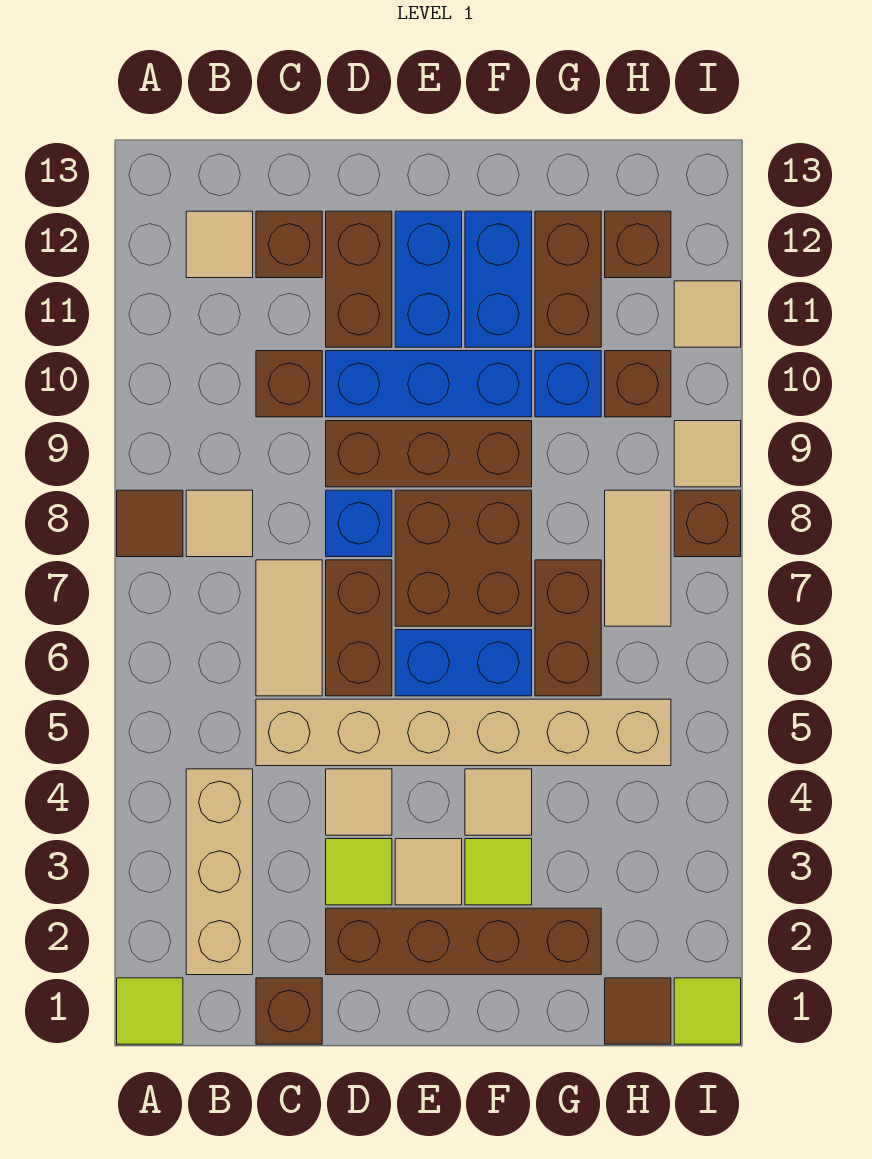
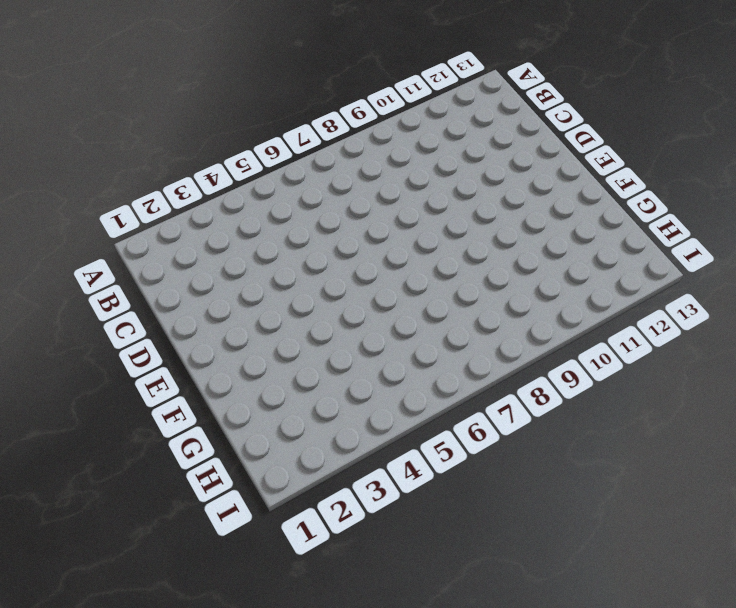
none -> lime 1x1 tile [117,978,183,1044]
none -> brown 1x1 tile [117,490,183,557]
none -> tan 1x3 brick [186,769,253,975]
none -> tan 1x1 tile [186,490,253,557]

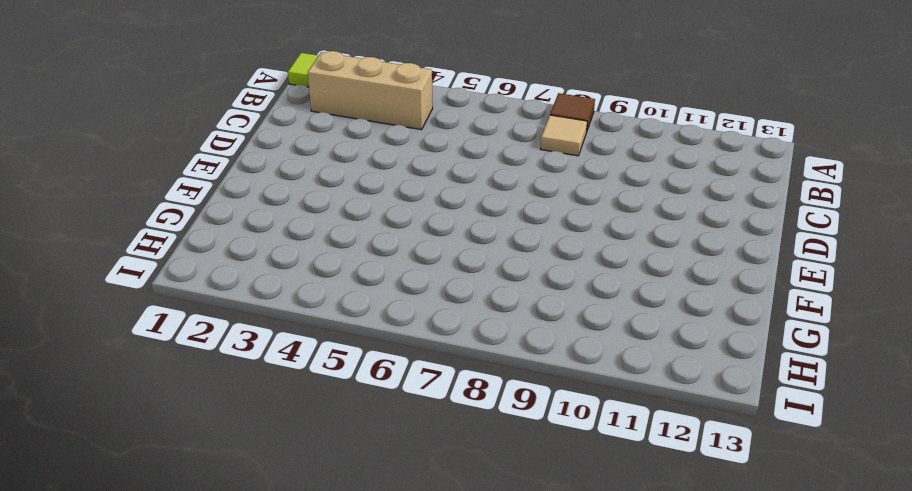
none -> tan 1x1 tile [186,211,253,278]
none -> brown 1x1 brick [256,978,322,1044]
none -> tan 1x6 brick [256,699,671,766]
none -> tan 1x2 tile [256,560,322,696]

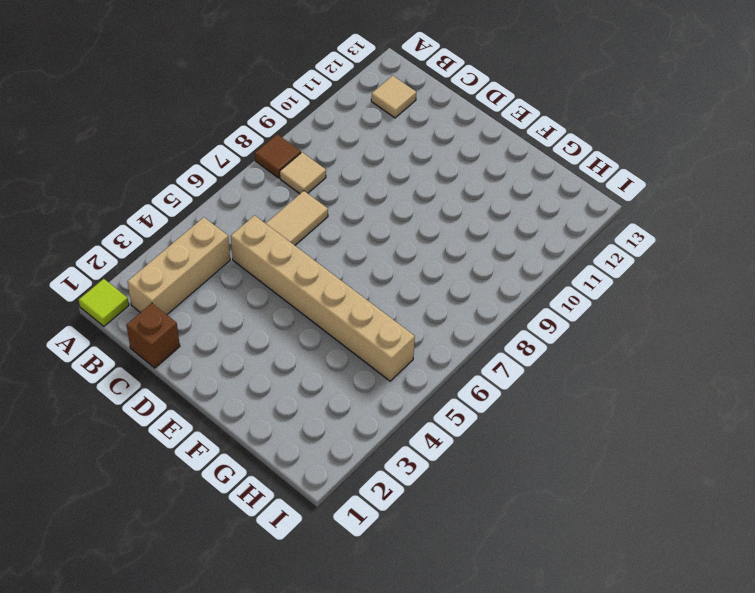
none -> brown 1x1 brick [256,351,322,417]
none -> brown 1x1 brick [256,211,322,278]
none -> brown 1x4 brick [326,908,601,975]
none -> lime 1x1 tile [326,839,392,905]

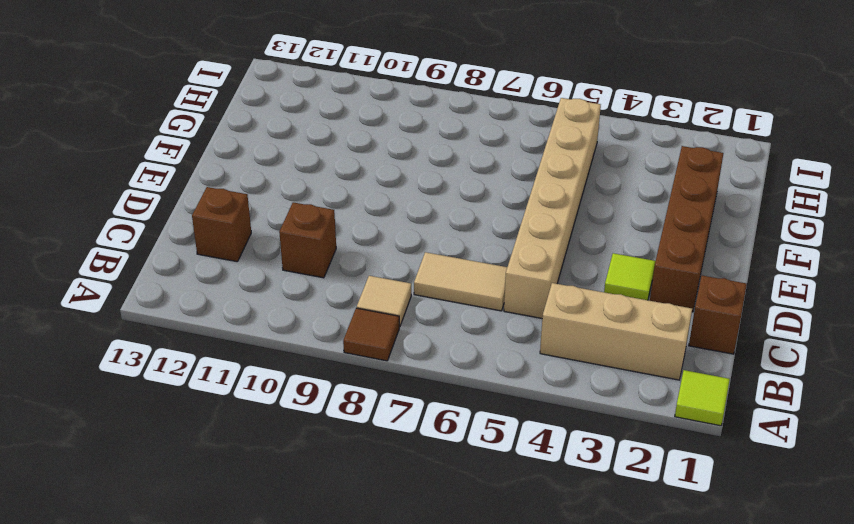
none -> tan 1x1 tile [186,211,253,278]
none -> tan 1x1 tile [326,769,392,835]
none -> brown 1x2 brick [326,560,392,696]
none -> blue 1x1 brick [326,490,392,557]

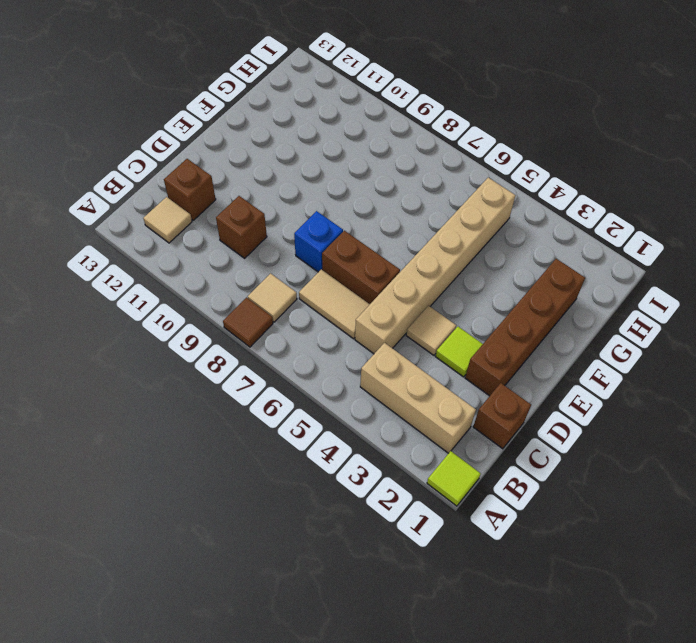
none -> brown 1x3 brick [326,421,532,487]
none -> blue 1x3 brick [326,351,532,417]
none -> brown 1x2 brick [326,211,392,347]
none -> tan 1x1 tile [395,839,462,905]

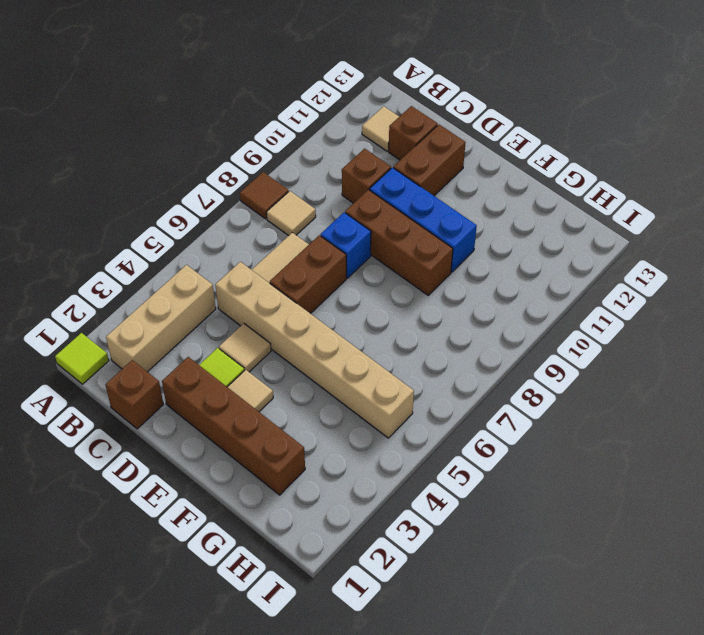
none -> blue 1x2 brick [395,630,532,696]
none -> brown 2x2 brick [395,490,532,626]
none -> blue 1x2 brick [395,211,462,347]
none -> lime 1x1 tile [465,839,532,905]

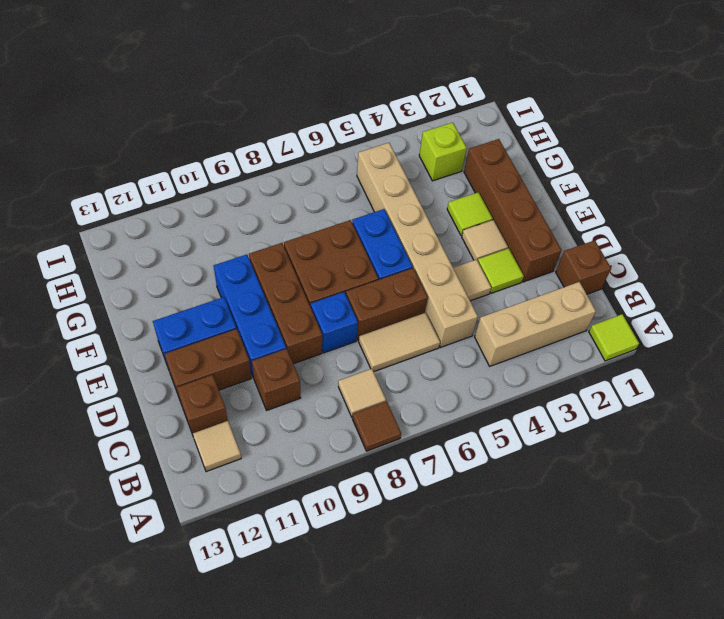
lime 1x1 brick [419,122,467,181] -> none
none -> tan 1x1 tile [465,769,532,835]
none -> blue 1x2 brick [465,211,532,347]
none -> brown 1x2 brick [535,560,601,696]
none -> blue 1x1 brick [535,351,601,417]

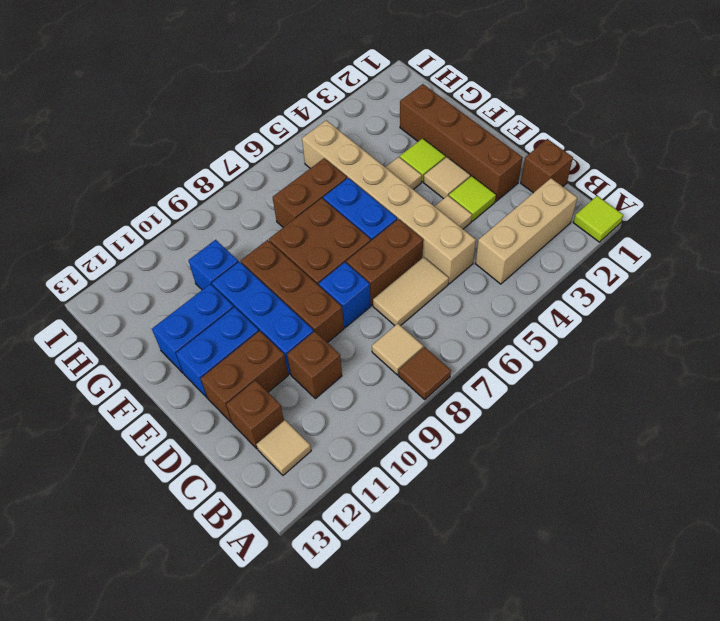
none -> brown 1x2 brick [535,211,601,347]
none -> brown 1x1 tile [605,978,671,1044]
none -> tan 1x2 tile [605,490,671,626]
none -> brown 1x1 brick [605,351,671,417]

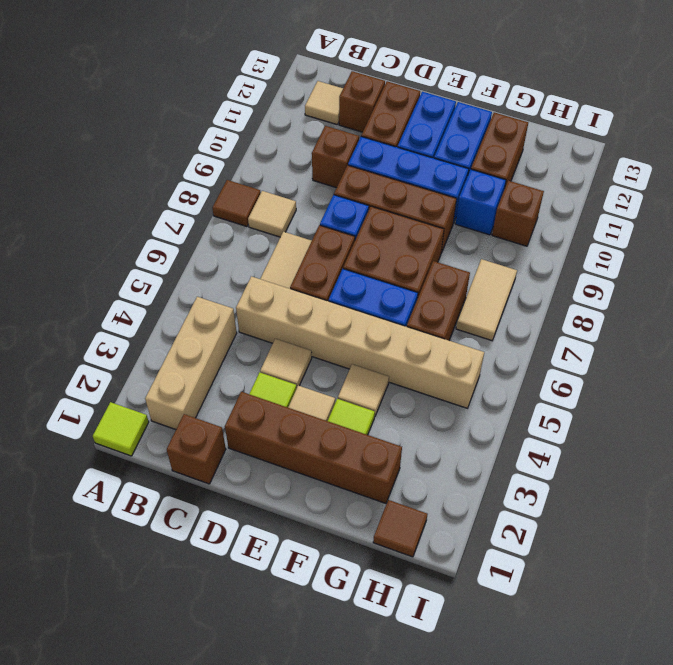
none -> brown 1x1 brick [605,211,671,278]
none -> lime 1x1 tile [674,978,741,1044]
none -> brown 1x1 brick [674,490,741,557]
none -> tan 1x1 tile [674,421,741,487]

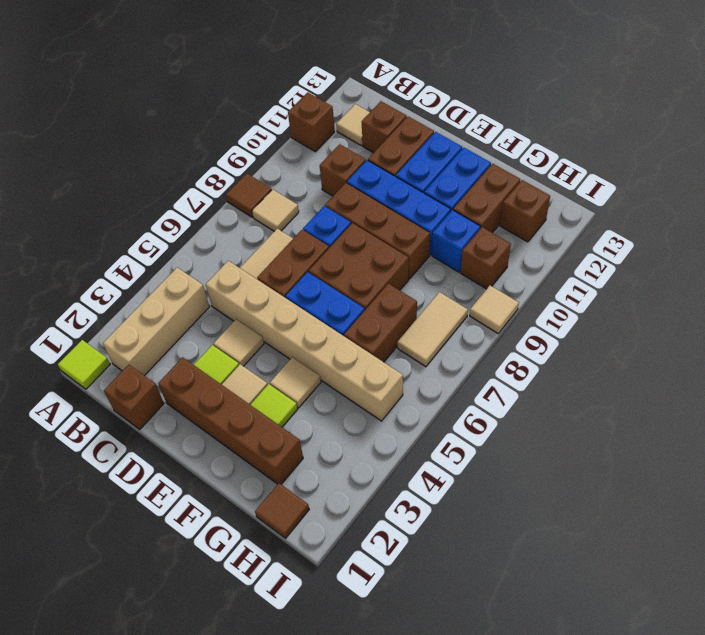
brown 1x1 brick [288,92,335,152] -> brown 1x1 brick moved to [674,490,741,557]
none -> lime 1x1 tile [674,978,741,1044]
none -> tan 1x1 tile [674,281,741,347]

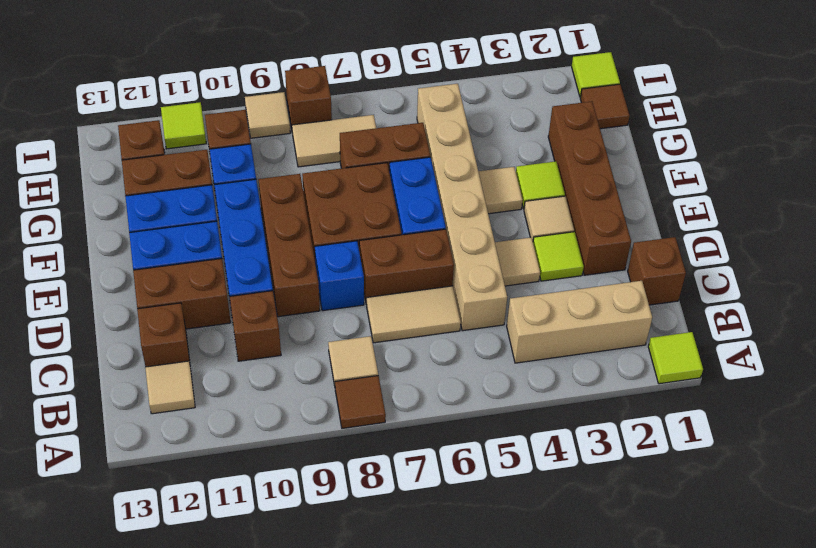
lime 1x1 tile [161,102,206,149] -> tan 1x1 tile [674,281,741,347]

